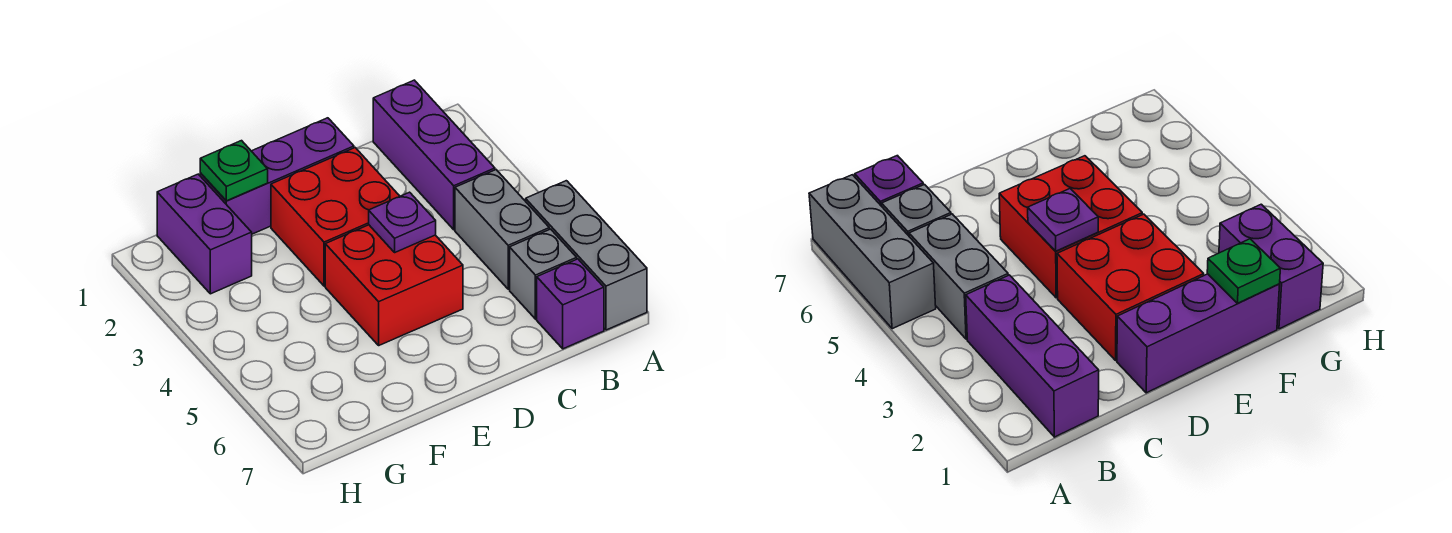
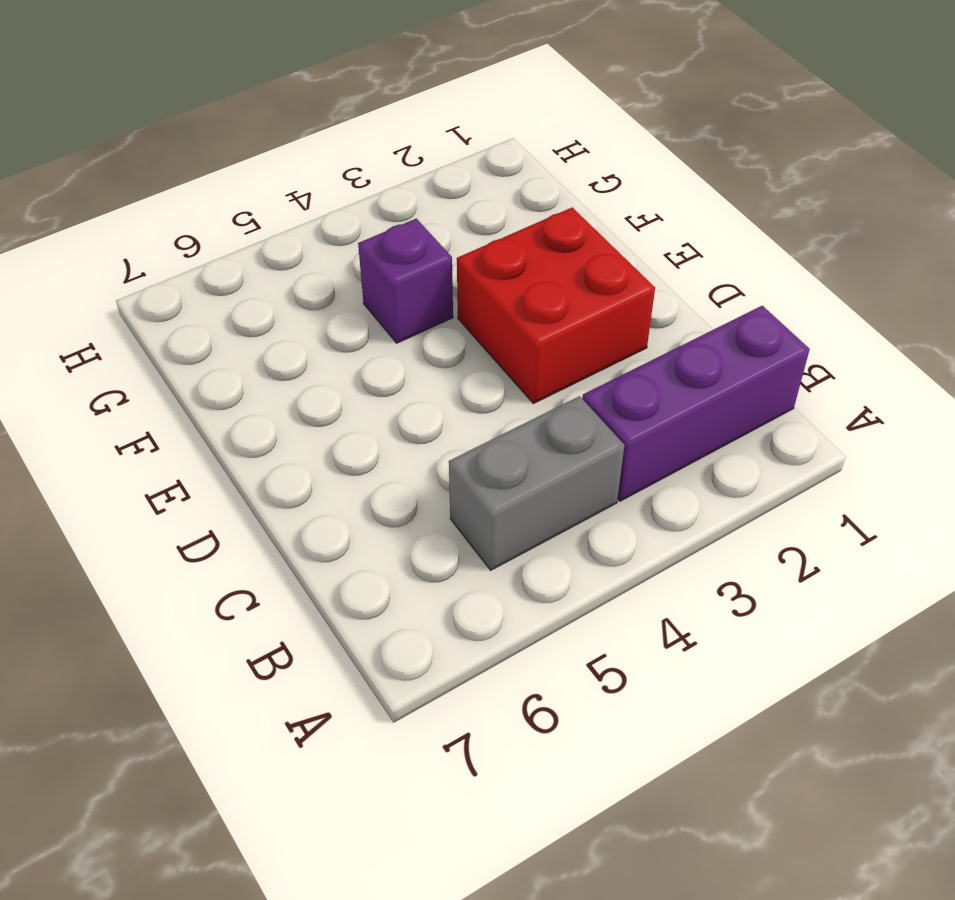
purple 1x1 brick [358,219,453,343] -> purple 1x1 brick moved to [537,259,604,349]
none -> grey 1x3 brick [526,181,647,330]
none -> grey 1x1 brick [510,229,577,319]

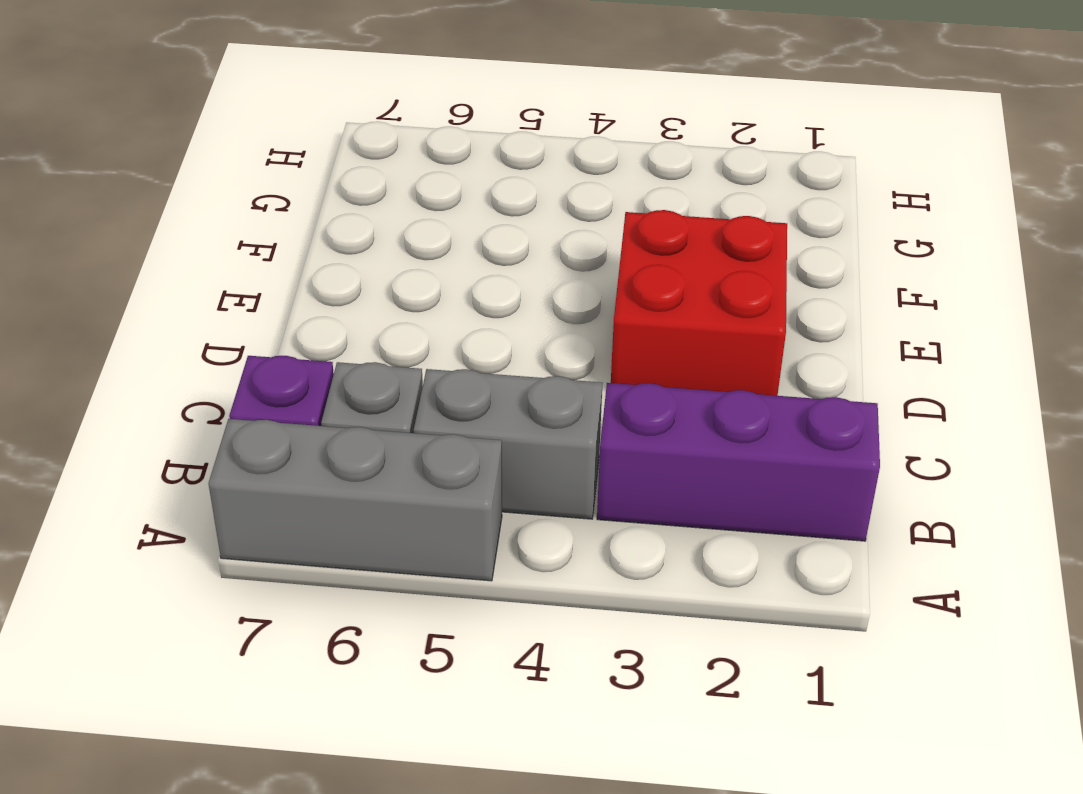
none -> purple 1x3 brick [200,118,354,234]
none -> red 2x2 brick [325,225,463,345]

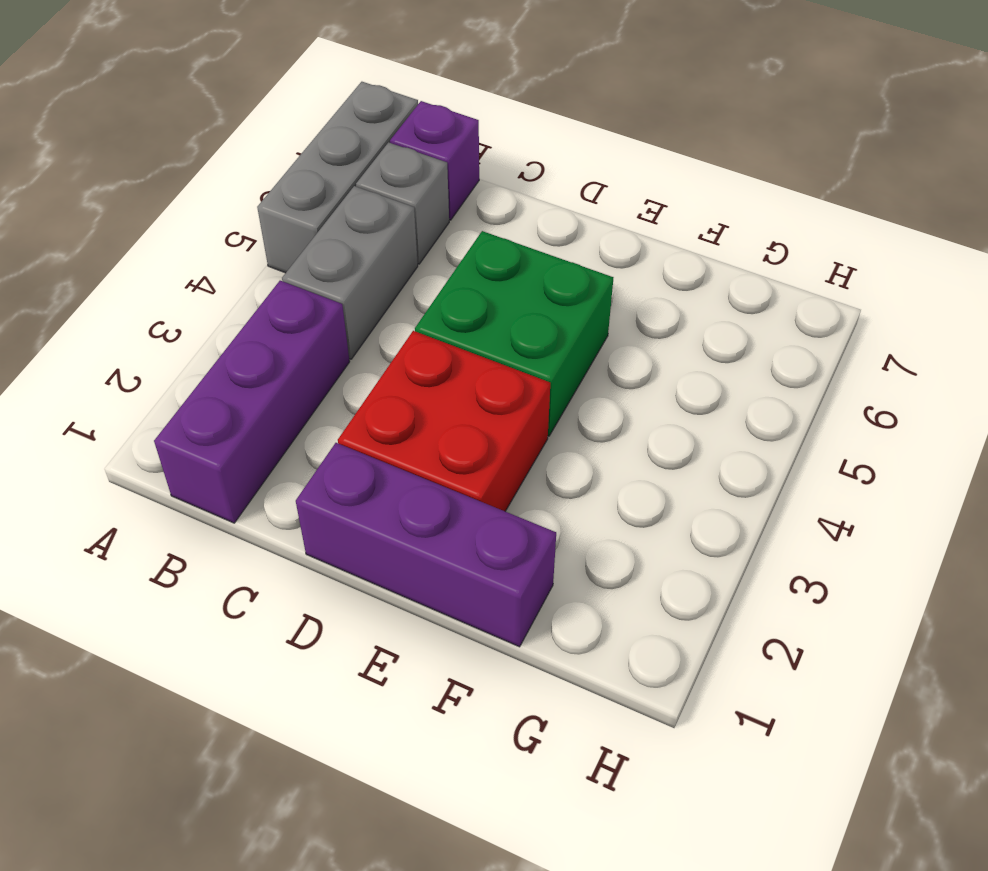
green 2x2 brick [415,231,613,436] -> red 2x2 brick [325,225,463,345]
none -> purple 1x2 brick [157,174,252,294]
none -> purple 1x1 plate [369,192,436,252]

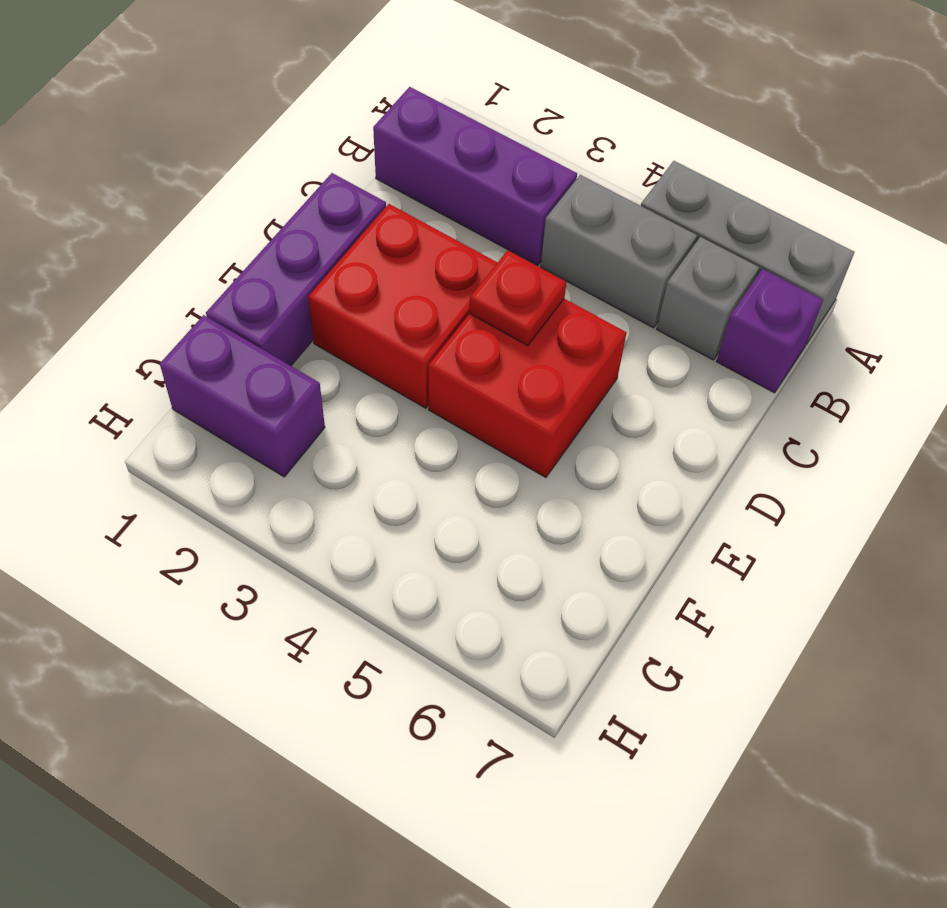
red 1x1 plate [469,250,567,346] -> purple 1x1 plate [369,192,436,252]
none -> green 1x1 plate [200,141,268,201]

